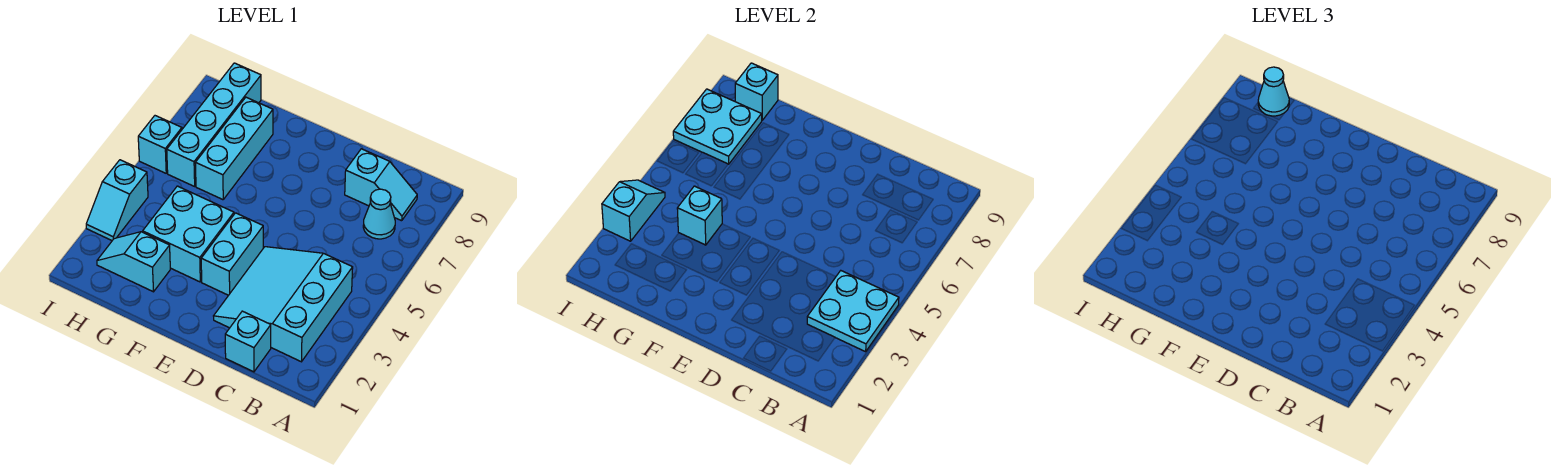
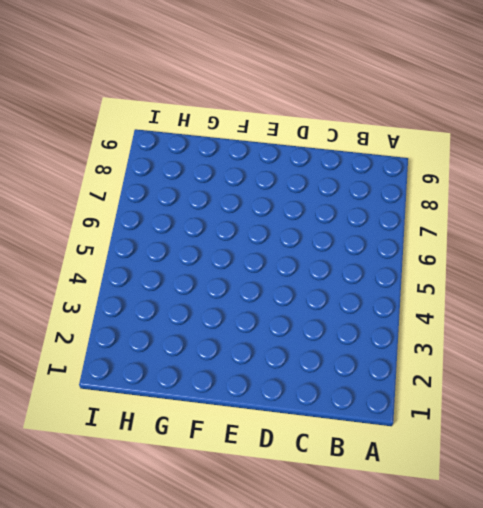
none -> cyan 3x3 slope [214,247,353,362]
none -> cyan 1x1 cone [363,189,395,239]
none -> cyan 1x2 slope [345,149,417,221]

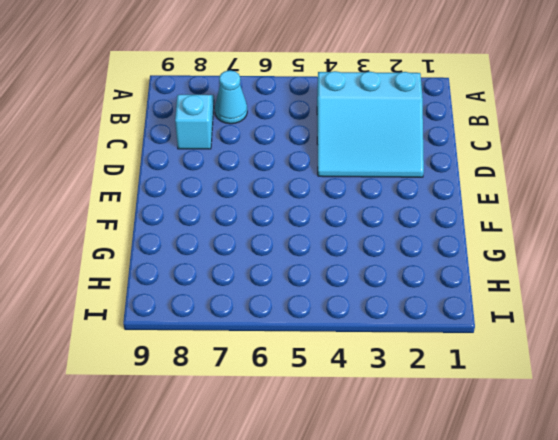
none -> cyan 1x1 brick [225,311,271,372]
none -> cyan 1x2 brick [201,213,263,295]
none -> cyan 2x2 brick [143,186,234,282]

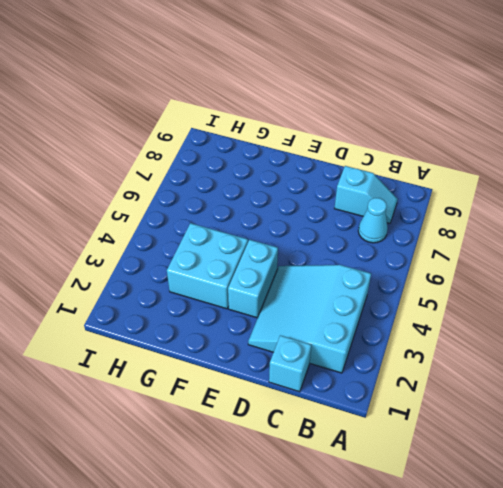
none -> cyan 1x2 slope [97,232,170,292]
none -> cyan 1x3 brick [195,97,273,200]
none -> cyan 1x4 brick [167,63,261,186]

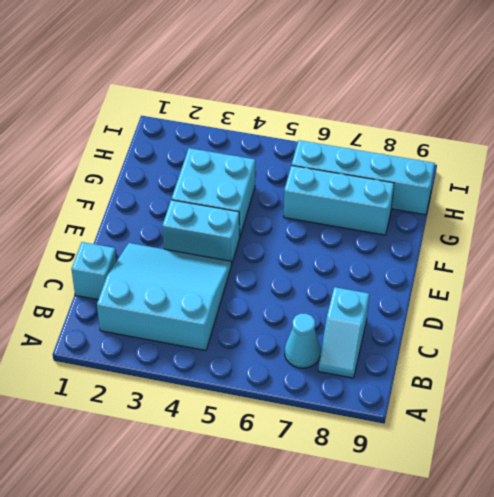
none -> cyan 1x2 slope [97,232,170,292]
none -> cyan 1x2 slope [86,160,148,240]
none -> cyan 1x1 brick [138,116,182,173]

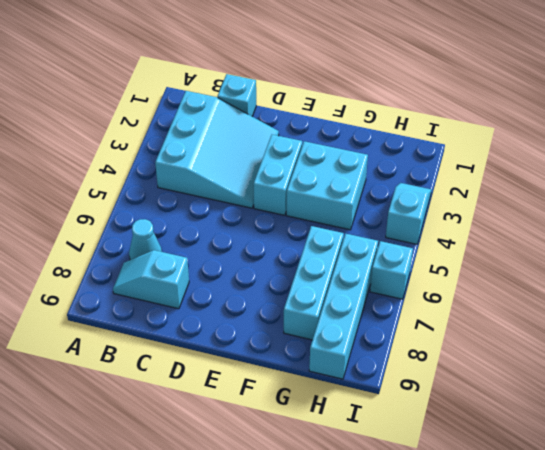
none -> cyan 1x2 slope [97,232,170,292]
none -> cyan 2x2 plate [807,271,899,352]
none -> cyan 1x1 brick [677,186,722,245]

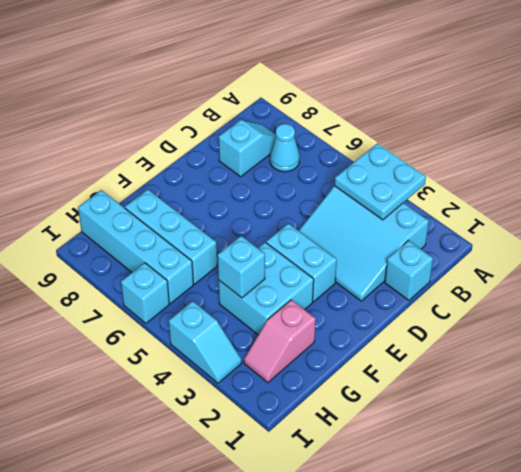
pink 1x2 slope [244,300,316,383] -> cyan 1x2 slope [97,232,170,292]
none -> cyan 2x2 plate [673,89,762,164]
none -> cyan 1x1 brick [735,63,778,120]
none -> cyan 1x2 slope [602,180,665,241]

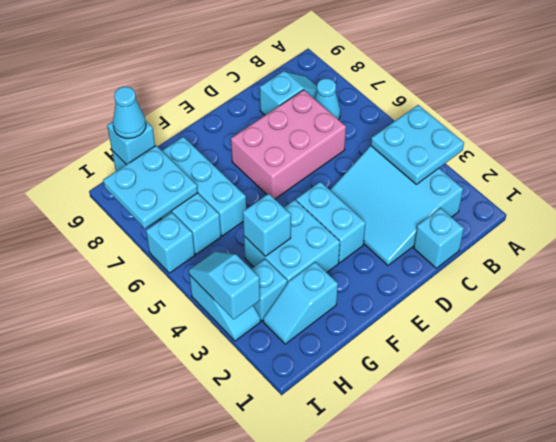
pink 2x3 brick [231,90,346,199] -> none
cyan 1x1 brick [252,259,287,321] -> none

